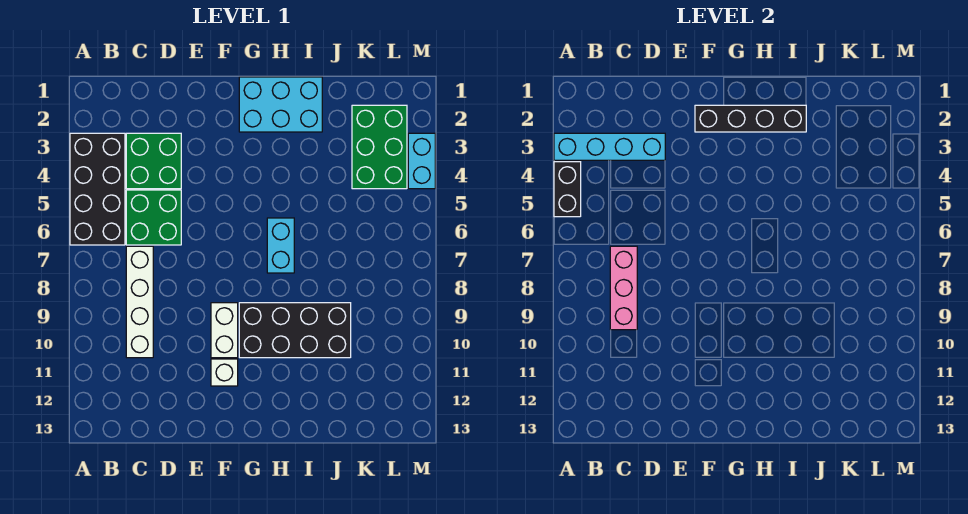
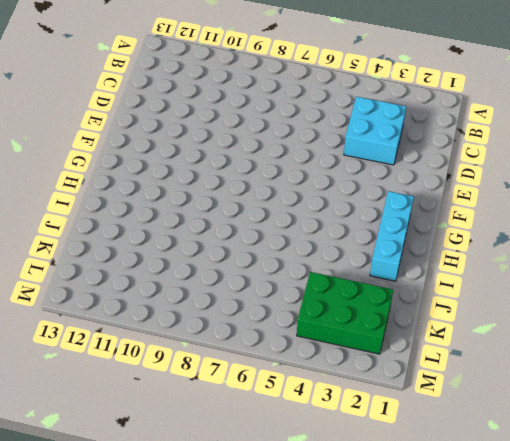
cyan 2x2 brick [344,97,406,165] -> green 2x2 brick [126,133,181,189]
cyan 1x3 brick [370,191,414,281] -> cyan 2x3 brick [239,77,322,132]
none -> black 2x4 brick [70,133,125,245]
none -> green 2x2 brick [126,190,181,245]
none -> white 1x4 brick [126,246,153,358]

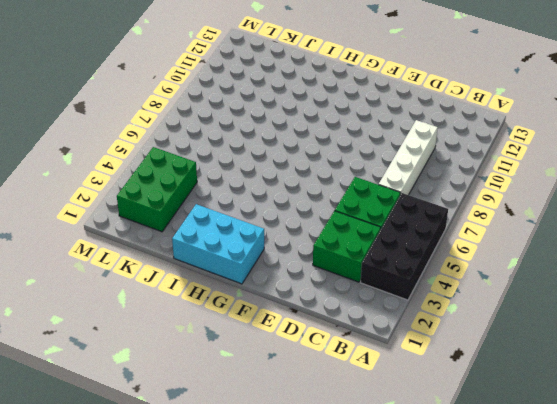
none -> white 1x2 brick [211,303,238,358]
none -> white 1x1 brick [211,359,238,386]
none -> black 2x4 brick [239,303,351,358]

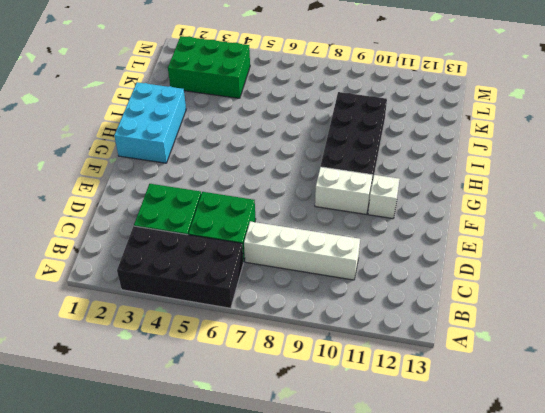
none -> cyan 1x2 brick [267,218,294,273]
none -> cyan 1x2 brick [408,133,435,189]
none -> cyan 1x4 brick [554,133,665,160]

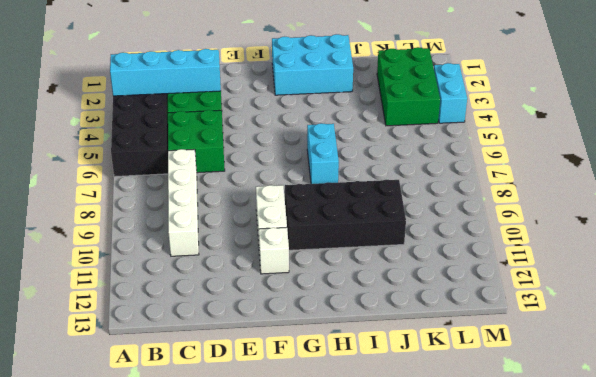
none -> black 1x2 brick [554,162,581,217]
none -> pink 1x3 brick [610,246,637,330]
none -> black 1x4 brick [695,105,806,132]

